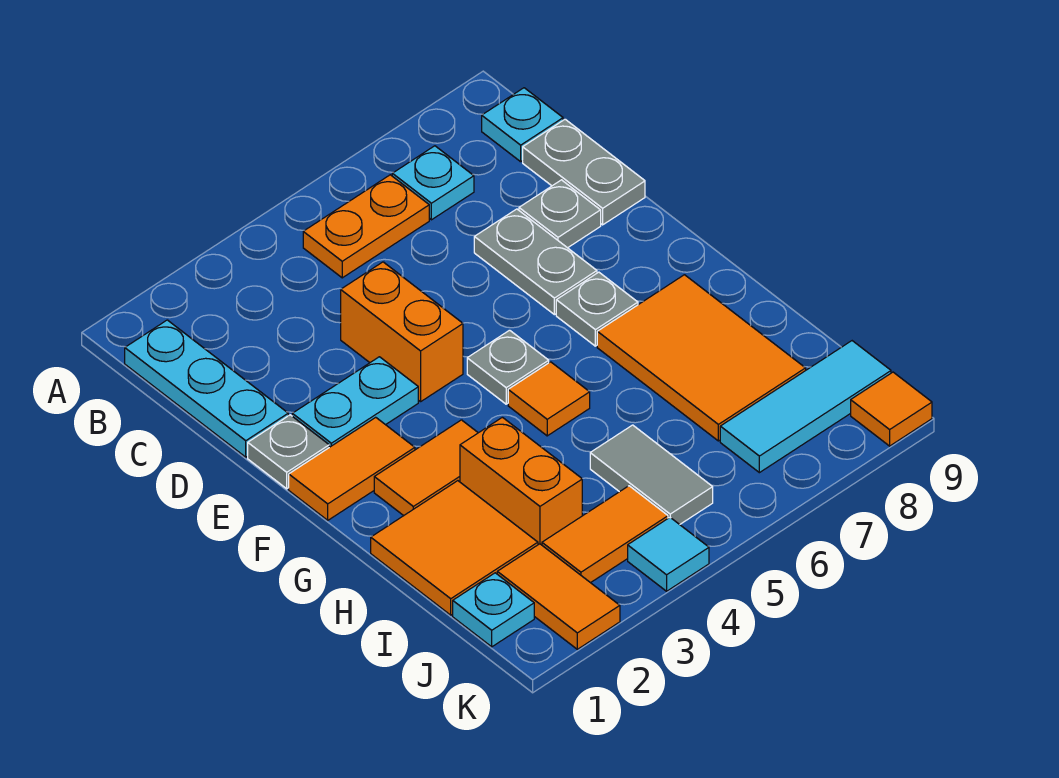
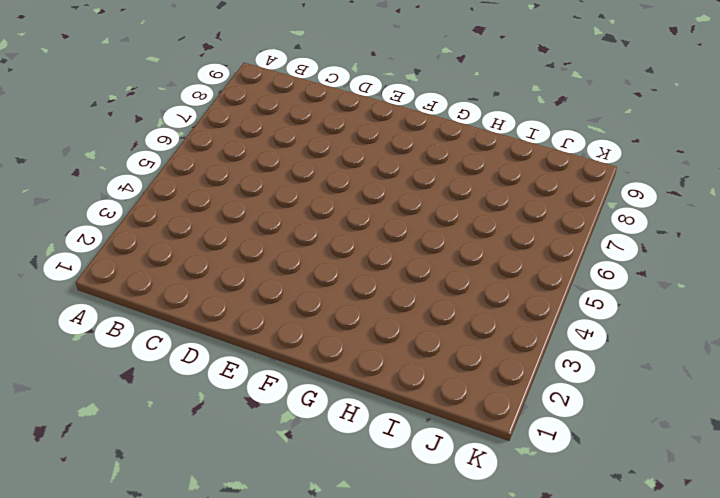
none -> cyan 1x3 plate [125,320,288,457]
none -> orange 1x2 plate [303,175,429,278]
none -> cyan 1x1 plate [392,146,474,220]

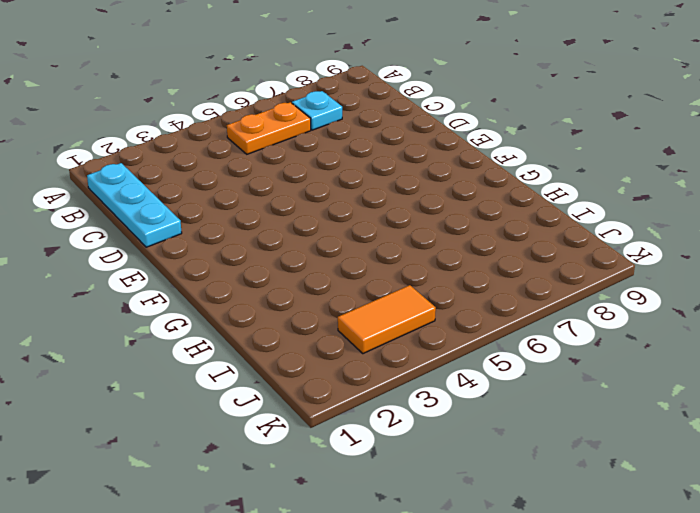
none -> cyan 1x1 plate [482,88,563,162]
none -> grey 1x2 plate [523,119,645,225]
none -> orange 1x2 brick [341,262,463,402]

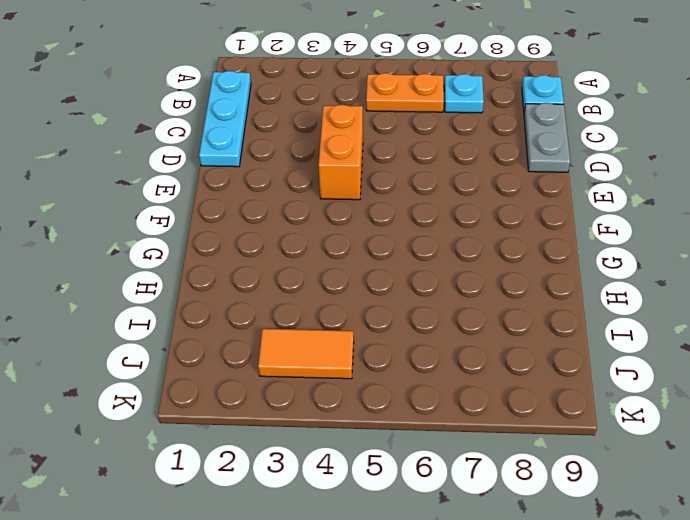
none -> grey 1x2 plate [474,209,597,315]
none -> grey 1x1 plate [519,180,601,248]
none -> grey 1x1 plate [248,415,329,489]

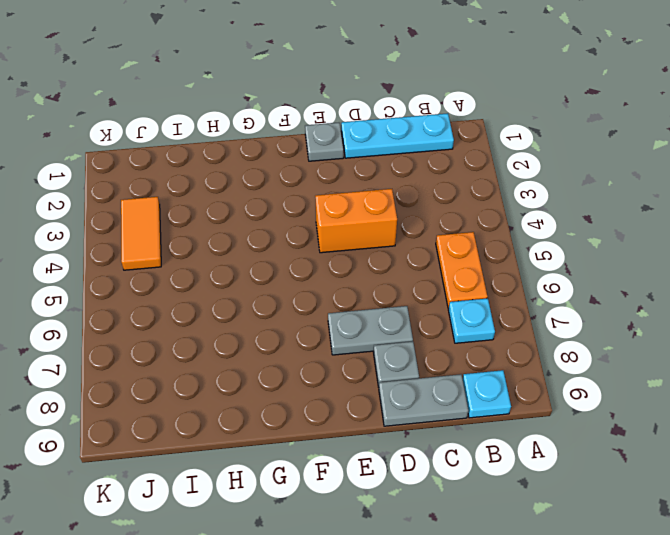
none -> cyan 1x2 plate [292,357,418,447]
none -> orange 1x2 tile [289,417,415,520]
none -> grey 1x1 plate [467,330,549,404]

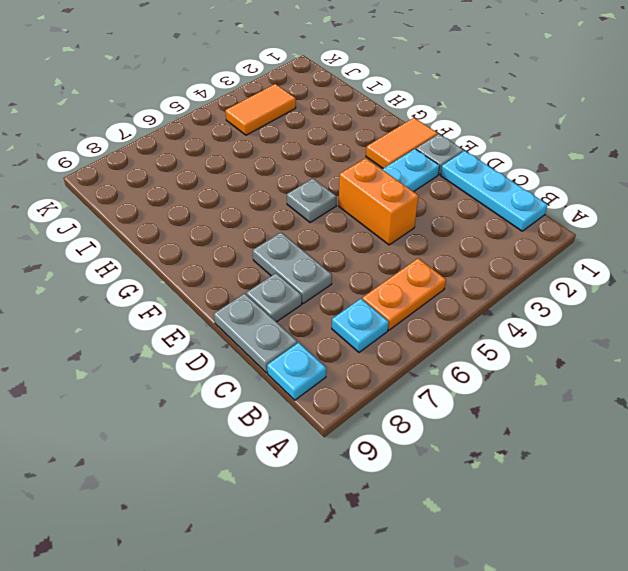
none -> grey 1x1 plate [556,272,638,346]
none -> orange 1x2 tile [374,420,478,516]
none -> orange 1x1 tile [508,362,590,436]

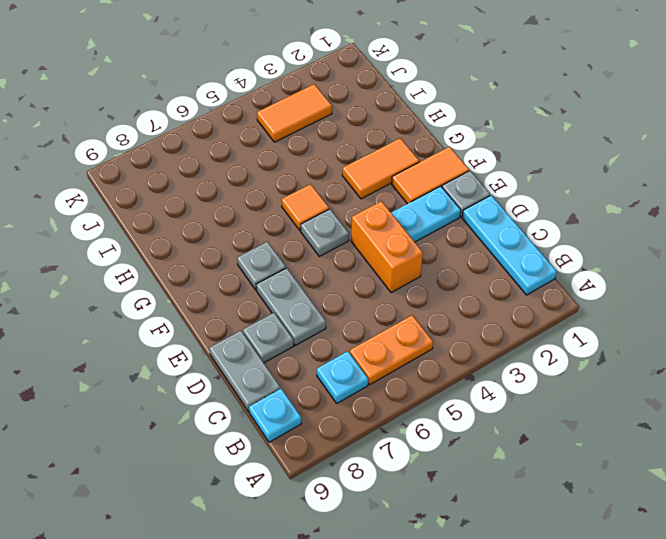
none -> orange 2x3 tile [597,275,806,441]
none -> orange 2x2 tile [371,481,538,615]
none -> orange 1x2 brick [460,417,582,545]

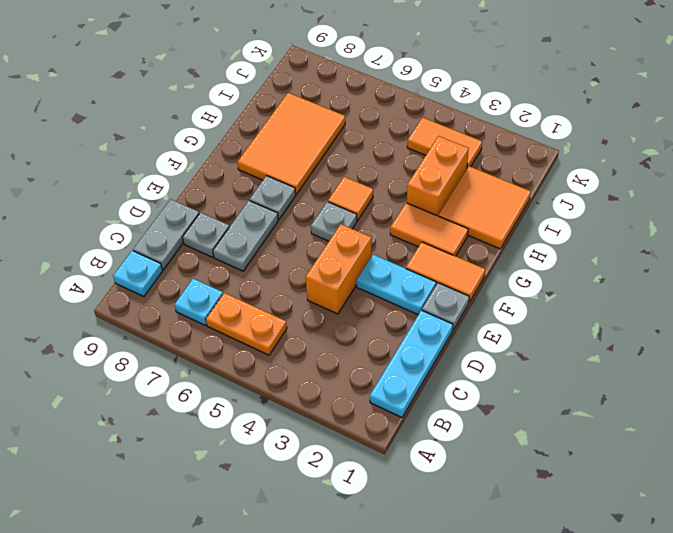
none -> grey 1x2 tile [590,425,713,525]
none -> cyan 1x1 plate [453,573,534,647]
none -> orange 1x2 tile [497,544,620,649]

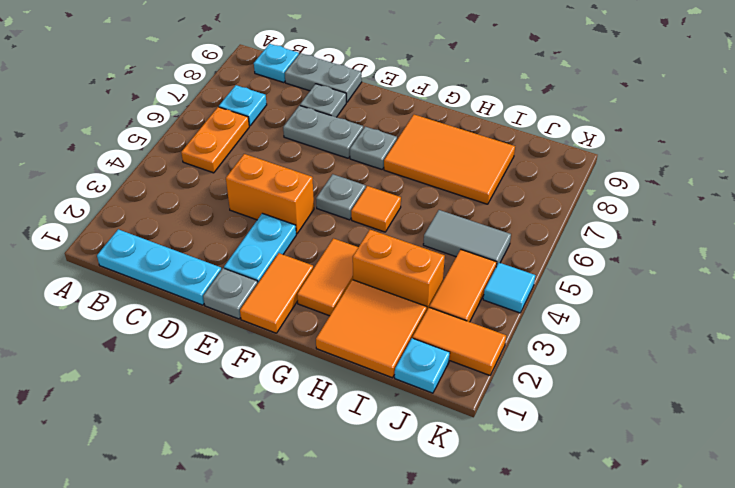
none -> cyan 1x3 tile [720,341,891,473]
none -> orange 1x1 tile [851,372,932,446]

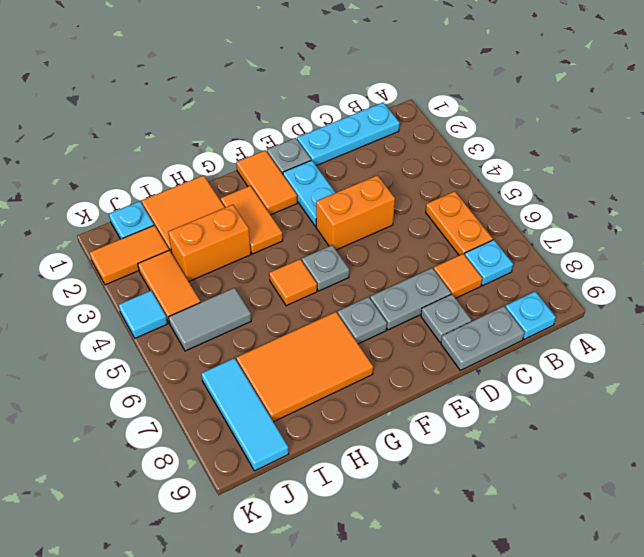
orange 1x1 tile [434,254,482,298] -> orange 1x1 tile moved to [851,372,932,446]

